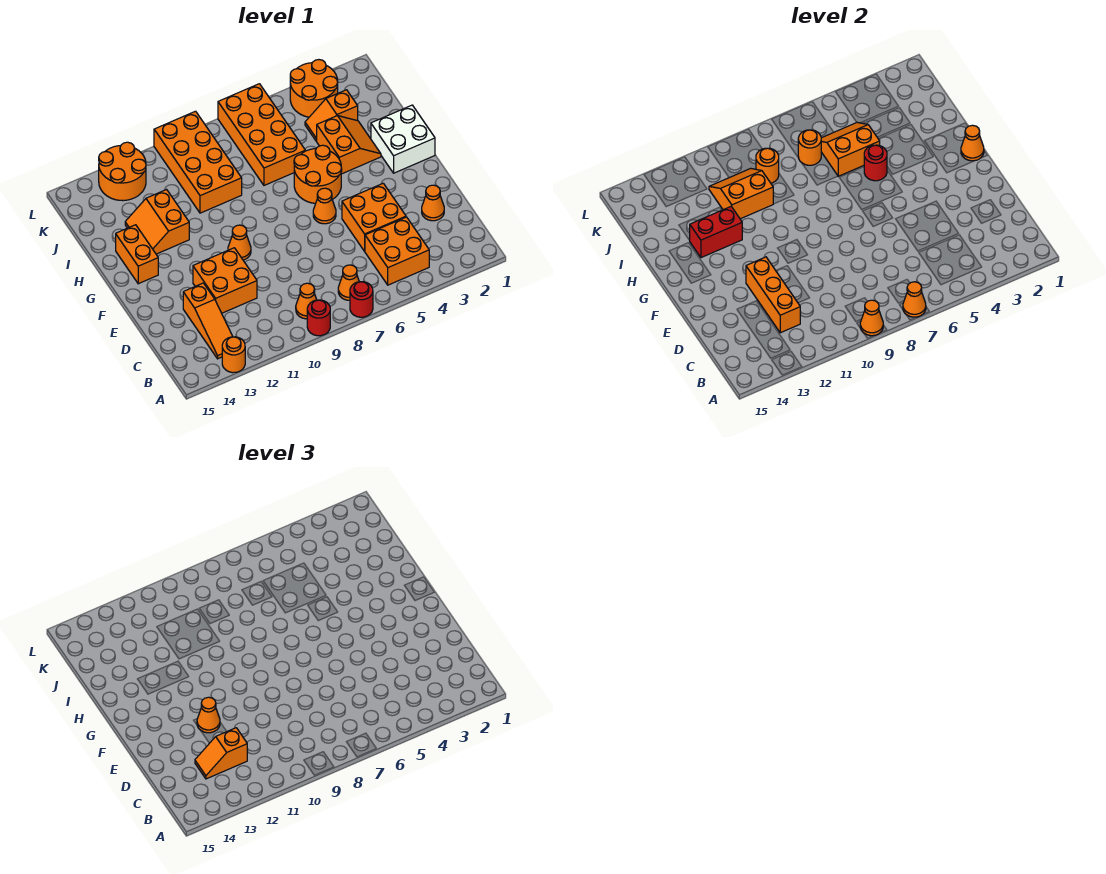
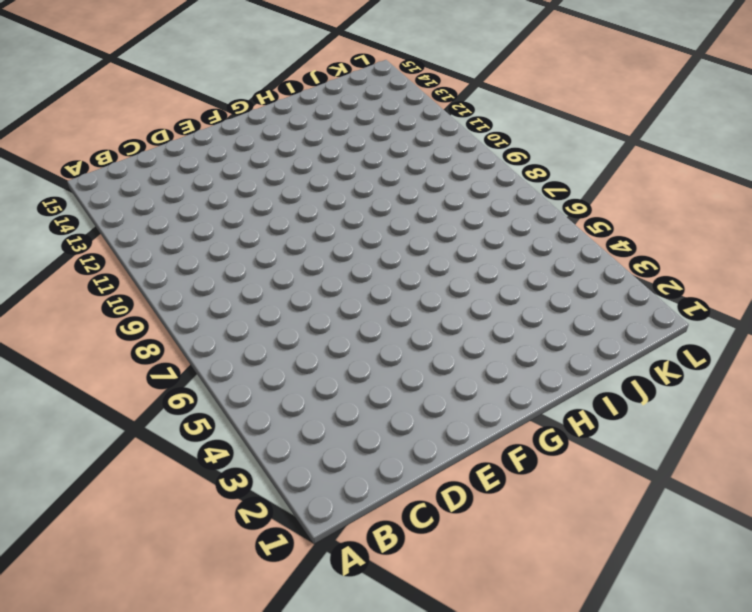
none -> red 1x1 round brick [350,282,373,317]
none -> red 1x1 round brick [307,300,330,336]
none -> orange 1x1 round brick [222,337,245,373]
none -> orange 2x2 brick [365,217,429,285]

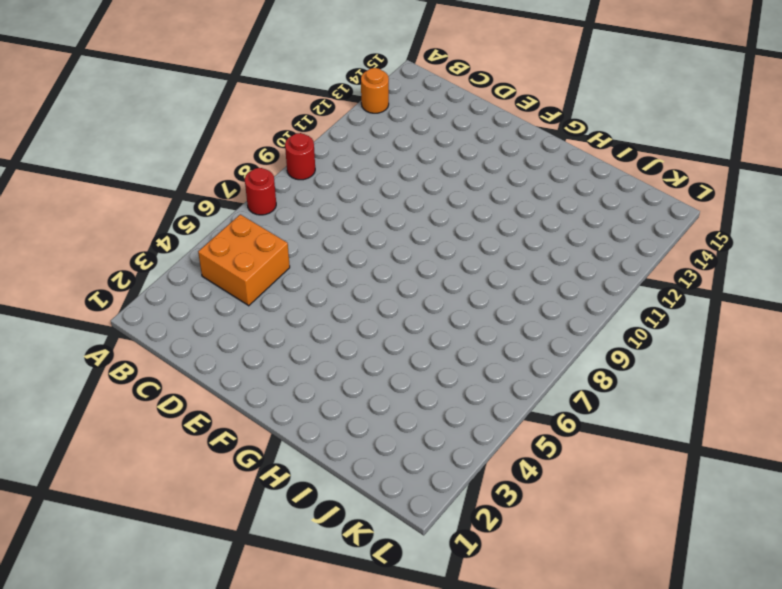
none -> orange 1x1 cone [338,265,359,300]
none -> orange 1x1 cone [296,283,317,319]
none -> orange 1x3 slope [183,283,233,359]
none -> orange 1x1 cone [422,185,444,221]

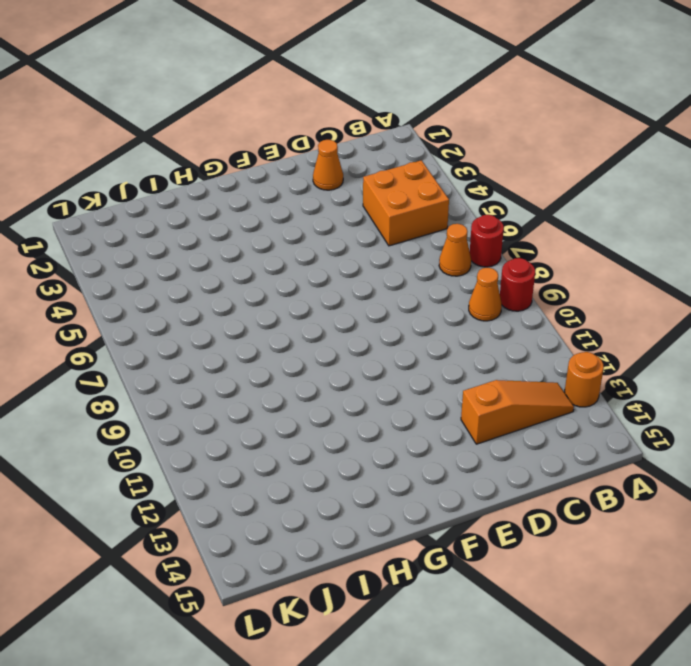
none -> orange 2x2 brick [342,183,406,251]
none -> orange 2x2 brick [193,248,257,313]
none -> orange 1x1 cone [313,188,336,224]
none -> orange 1x1 cone [228,225,251,260]

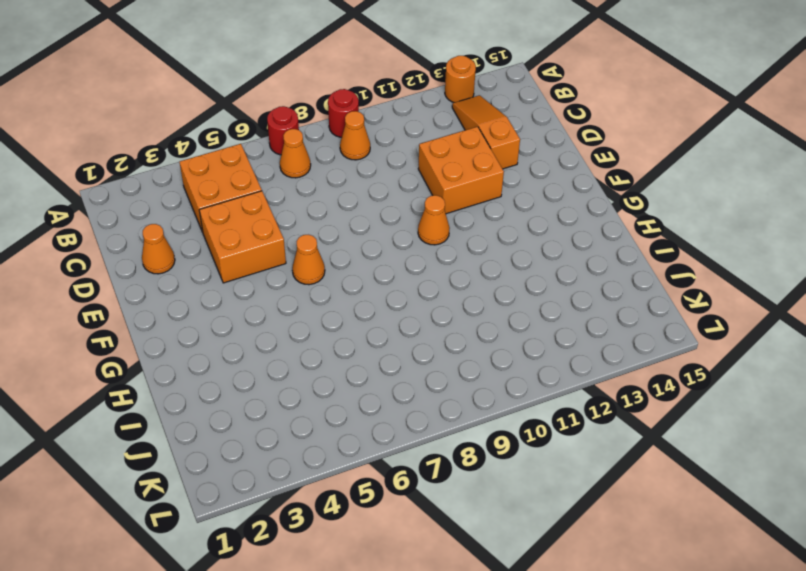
none -> white 2x2 brick [371,105,435,173]
none -> orange 2x2 round brick [294,145,342,203]
none -> orange 1x2 brick [116,225,158,284]
none -> orange 2x2 slope [317,116,381,174]

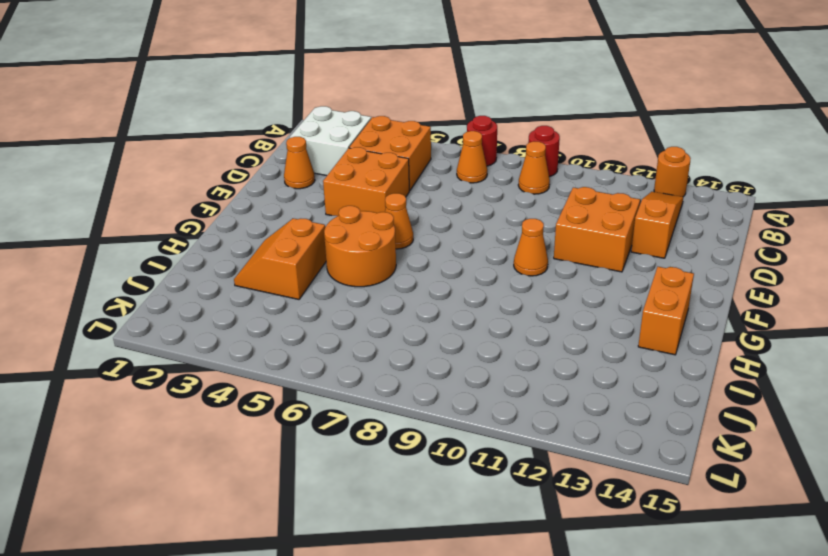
white 2x2 brick [290,106,371,176] -> white 2x2 brick moved to [371,105,435,173]
none -> orange 2x2 slope [125,190,189,254]
none -> orange 2x4 brick [218,84,305,185]
none -> orange 2x4 brick [154,111,242,213]
none -> orange 1x2 slope [305,90,358,141]

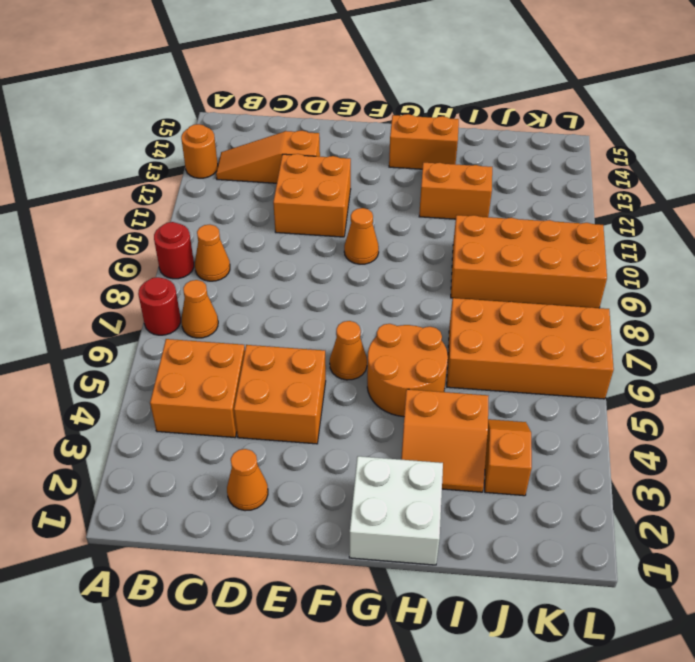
none -> orange 2x2 round brick [290,60,338,117]
none -> orange 2x2 round brick [99,142,146,201]
none -> orange 1x1 cone [903,282,926,317]
none -> orange 1x1 cone [860,300,883,336]

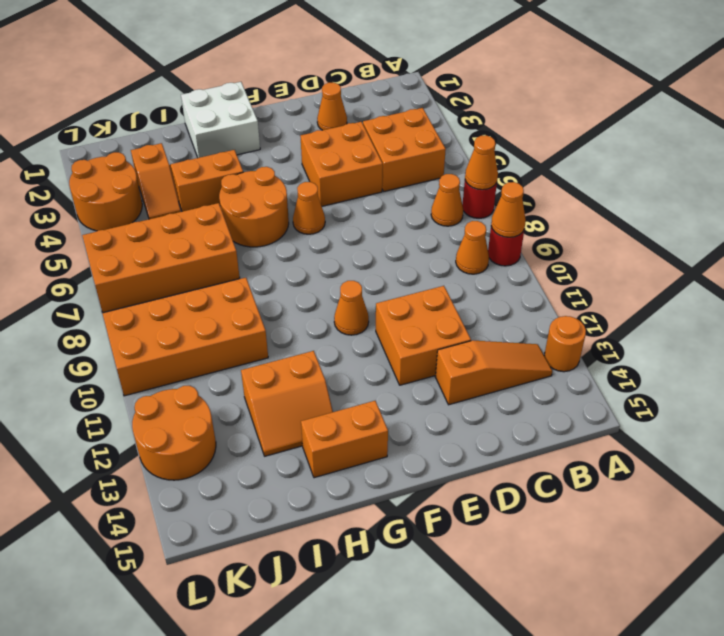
none -> orange 1x3 brick [746,257,800,333]
none -> orange 1x1 cone [961,125,984,161]
none -> red 1x1 round brick [864,145,887,181]
none -> red 1x2 brick [689,206,742,258]

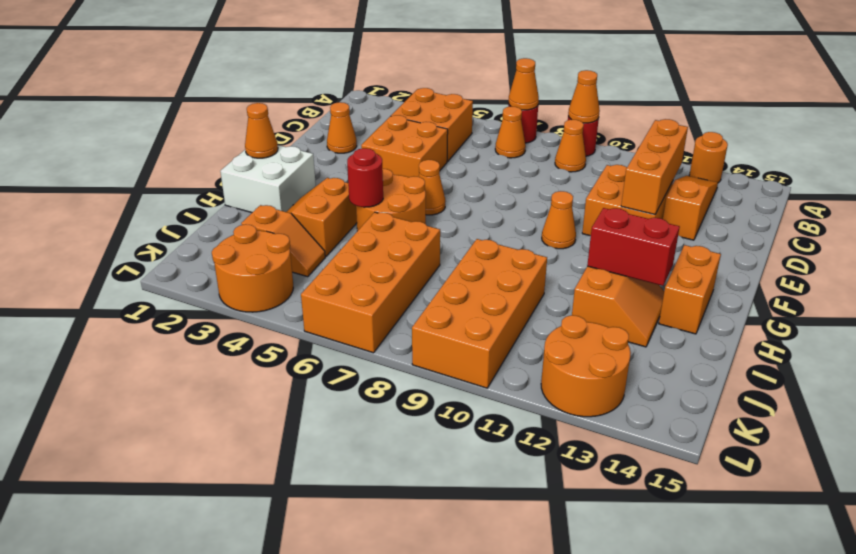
none -> orange 2x2 slope [821,122,880,176]
none -> orange 2x2 slope [709,168,773,219]
none -> orange 1x1 round brick [798,130,821,165]
none -> orange 1x1 round brick [756,148,779,183]

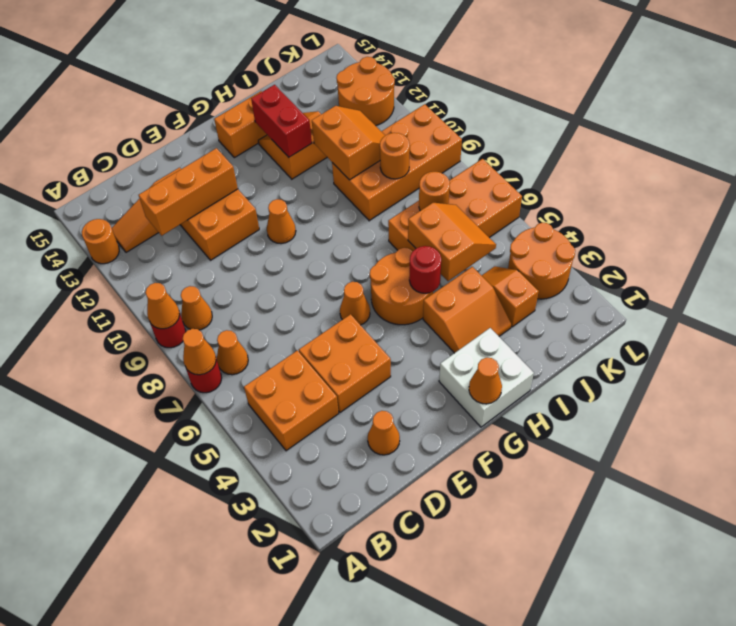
none -> orange 1x2 slope [195,728,247,779]
none -> orange 1x1 cone [197,697,220,733]

